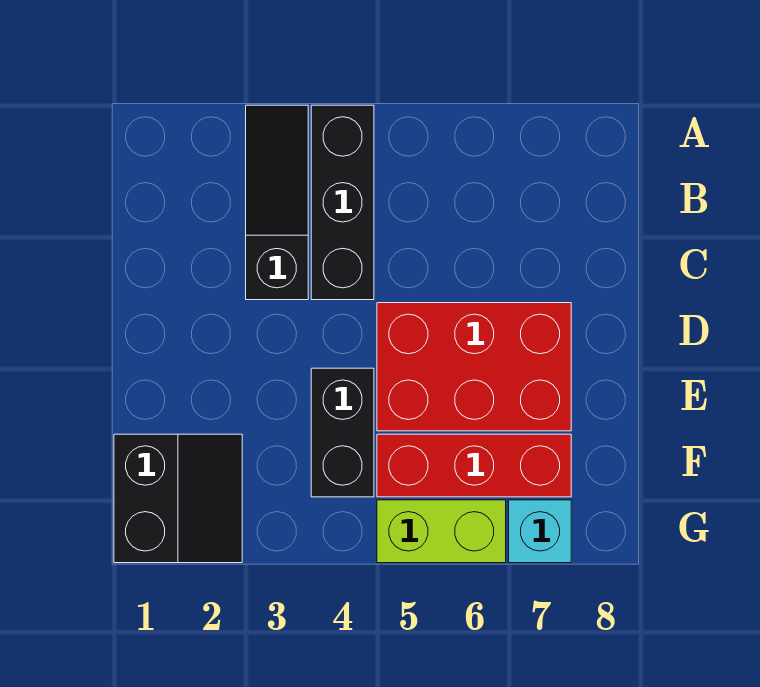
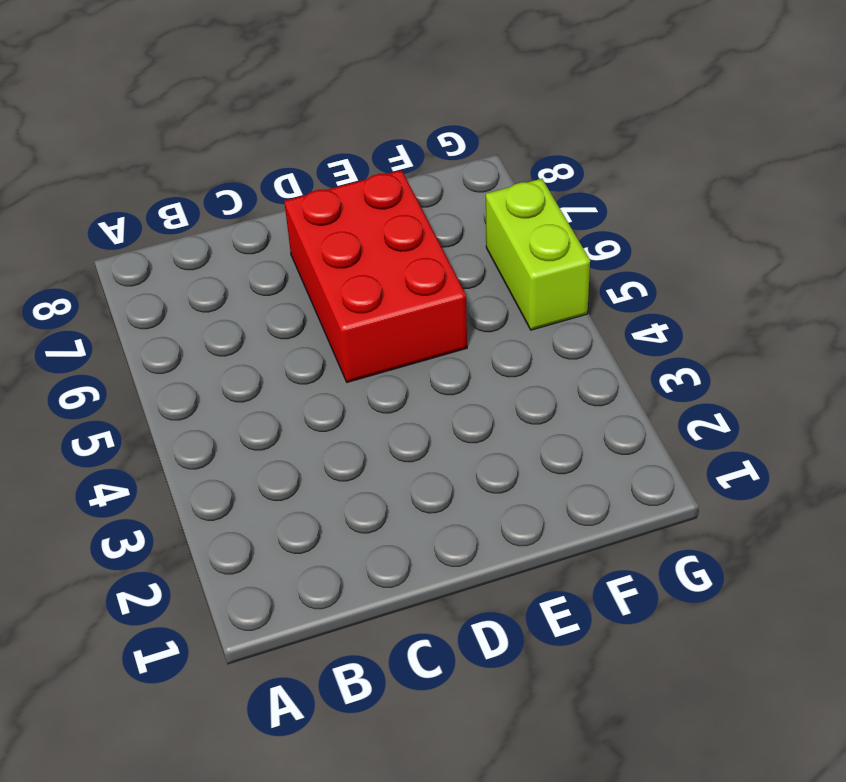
none -> black 1x3 slope [246,105,308,300]
none -> black 1x3 brick [311,105,374,300]

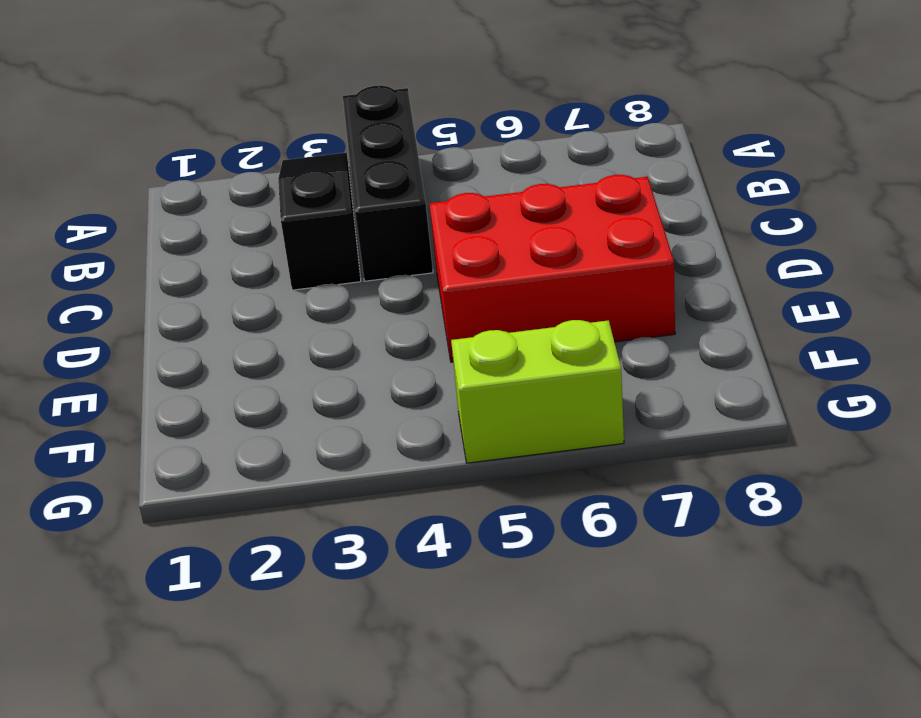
none -> black 1x2 brick [311,368,374,497]
none -> black 2x2 slope [114,434,242,563]

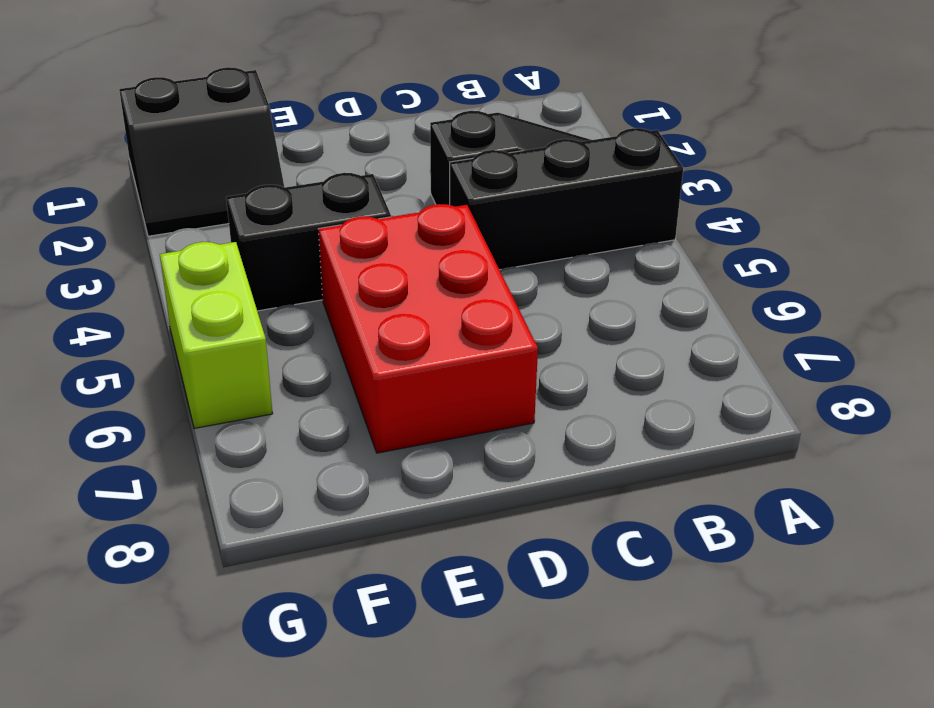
none -> red 1x3 brick [377,434,571,497]
none -> cyan 1x1 brick [509,500,571,563]

